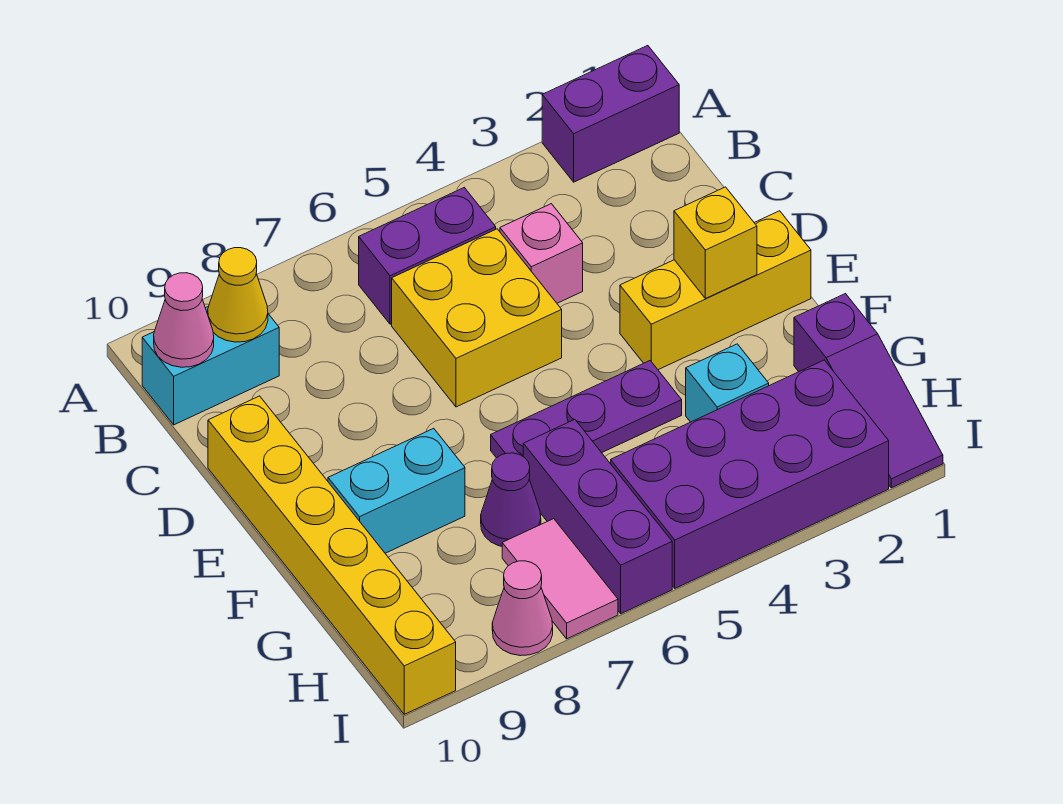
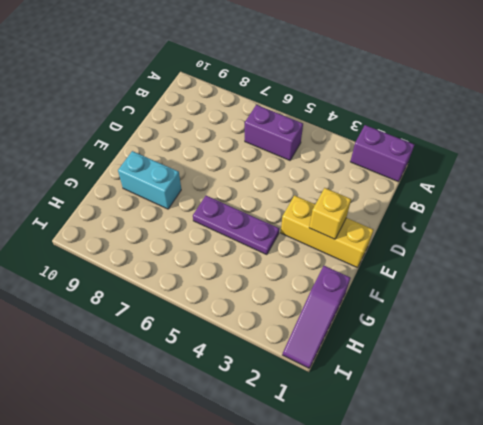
none -> cyan 1x2 brick [142,306,279,425]
none -> pink 1x1 brick [500,204,583,303]
none -> yellow 2x2 brick [392,229,562,407]

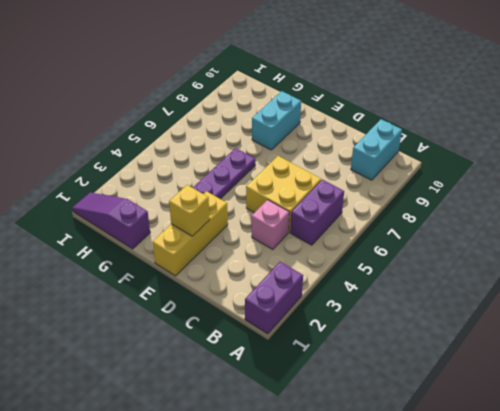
none -> yellow 1x6 brick [208,396,456,714]
none -> cyan 1x1 brick [686,344,769,422]
none -> purple 1x3 brick [523,420,672,614]

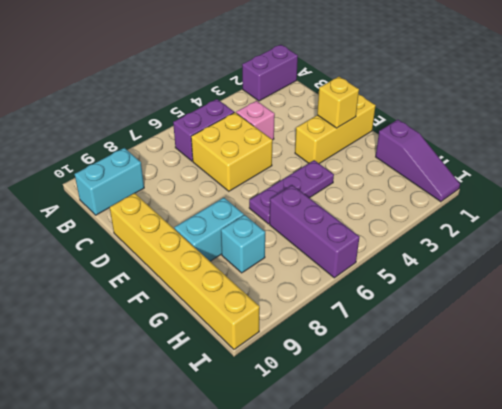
cyan 1x1 brick [221,215,265,273] -> cyan 1x1 brick moved to [686,344,769,422]
none -> purple 1x1 cone [481,453,541,546]
none -> purple 2x4 brick [611,360,889,588]
none -> pink 1x2 tile [502,519,618,639]

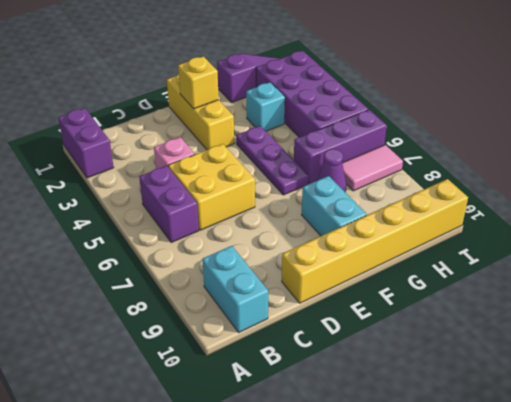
none -> pink 1x1 cone [492,561,553,656]
none -> yellow 1x1 cone [208,248,268,342]
none -> pink 1x1 cone [154,273,214,367]

